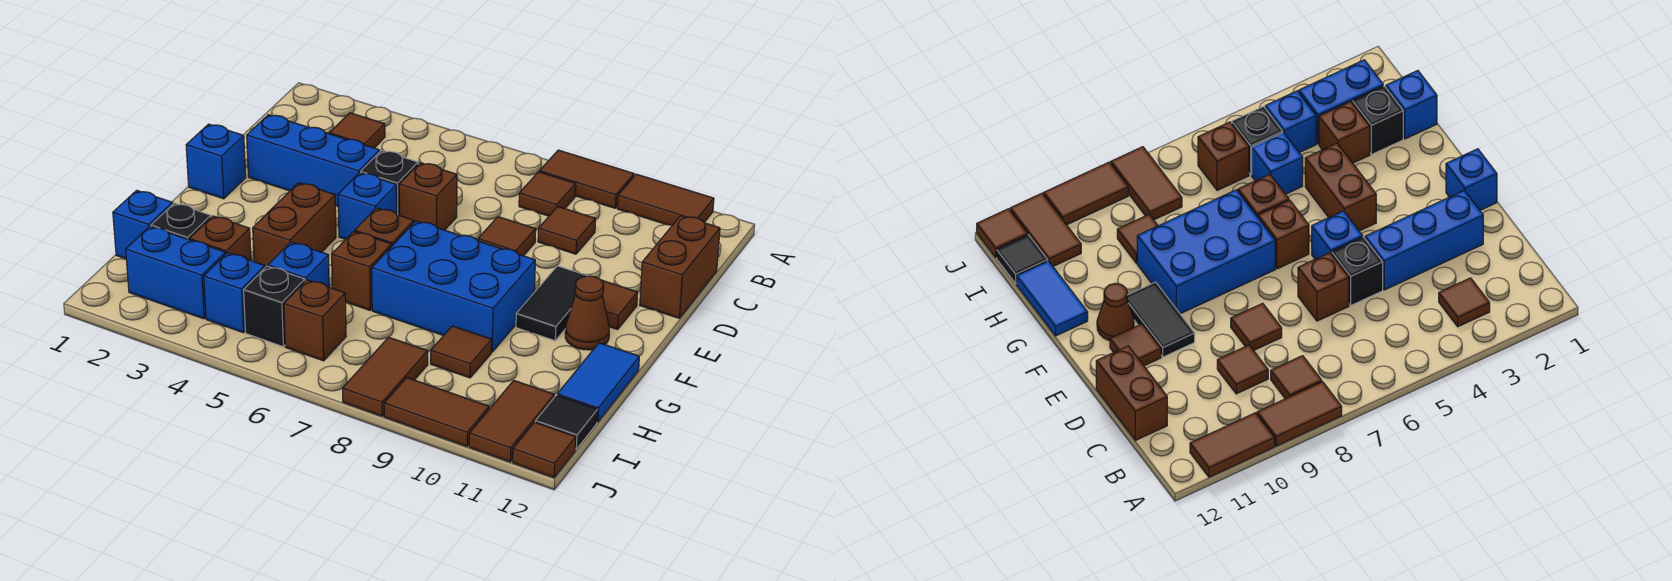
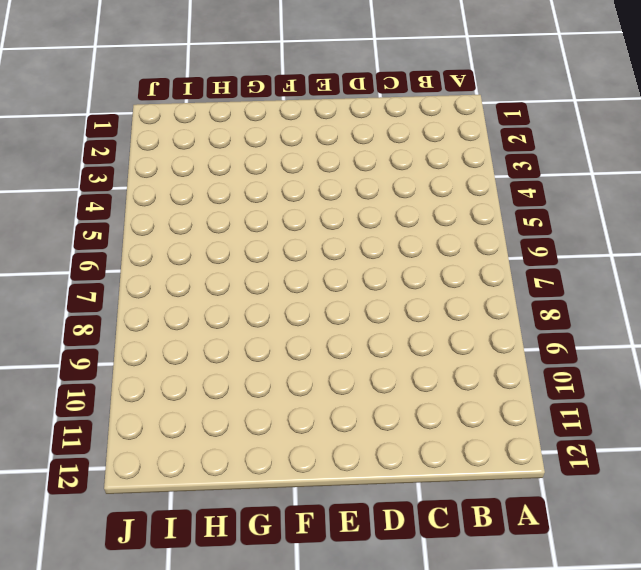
none -> brown 1x2 tile [539,150,634,208]
none -> brown 1x2 tile [617,174,714,225]
none -> brown 1x1 tile [329,113,385,148]
none -> brown 1x1 tile [519,172,576,216]

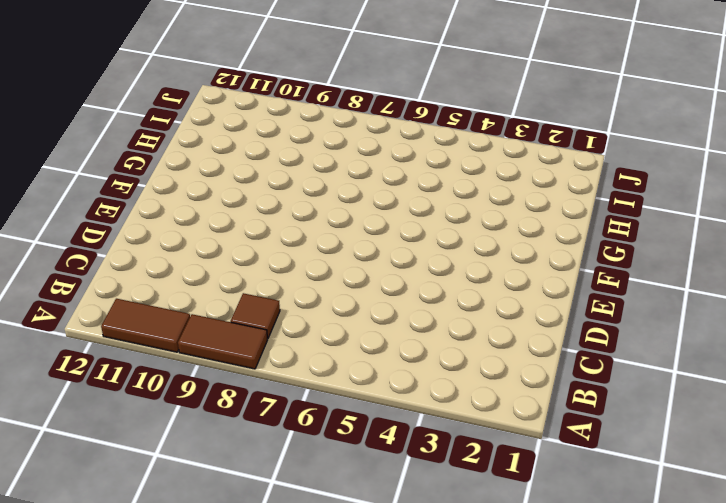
none -> brown 1x1 tile [329,113,385,148]
none -> brown 1x1 tile [538,207,596,254]
none -> brown 1x2 brick [640,216,720,318]
none -> blue 1x3 brick [247,115,380,206]

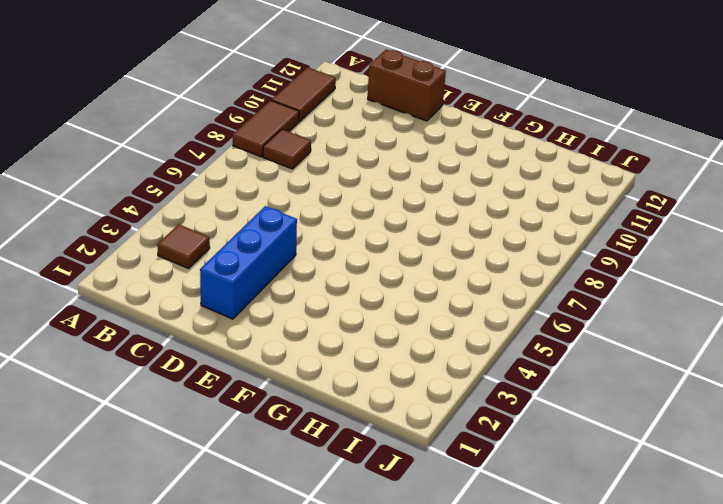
none -> brown 1x1 tile [538,207,596,254]
none -> black 1x1 brick [361,150,418,215]
none -> brown 1x1 brick [399,163,457,230]
none -> brown 1x1 tile [478,217,536,256]

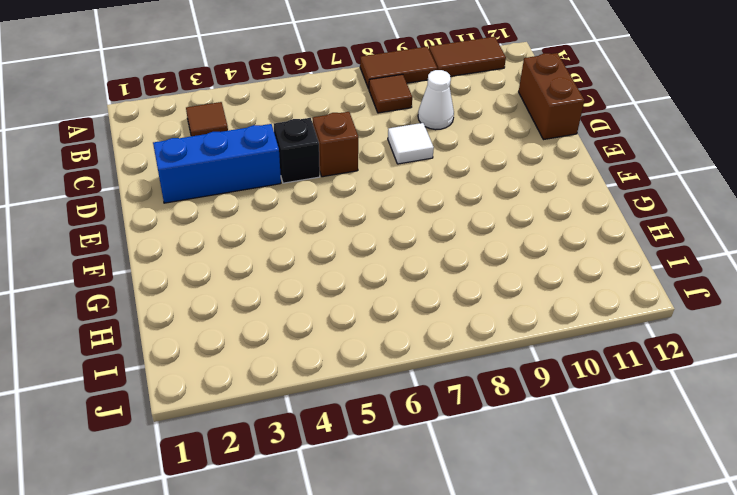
white 1x1 cone [418,70,454,130] -> brown 1x1 tile [538,207,596,254]
white 1x1 tile [388,123,434,164] -> brown 1x1 tile [478,217,536,256]
none -> blue 1x1 brick [186,124,246,199]
none -> blue 1x1 brick [338,173,397,239]
none -> black 1x2 tile [516,266,587,341]
none -> brown 1x1 tile [601,280,638,329]

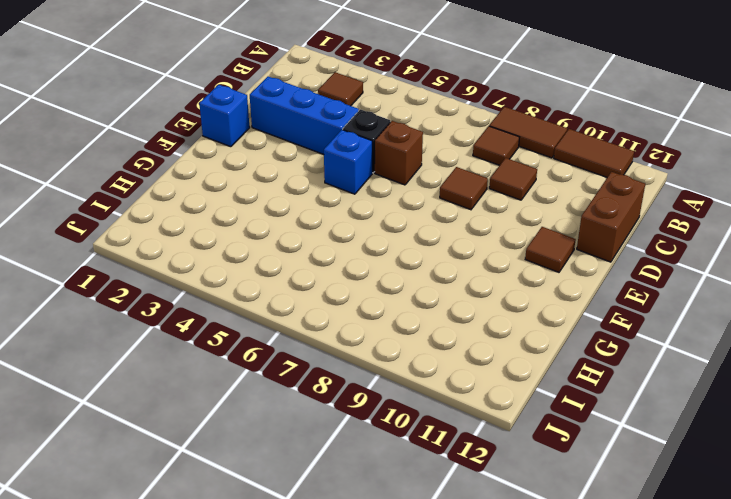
none -> black 1x2 tile [516,266,587,341]
none -> brown 1x2 brick [253,183,336,267]
none -> brown 1x1 brick [355,208,414,246]
none -> blue 2x3 brick [372,221,535,352]

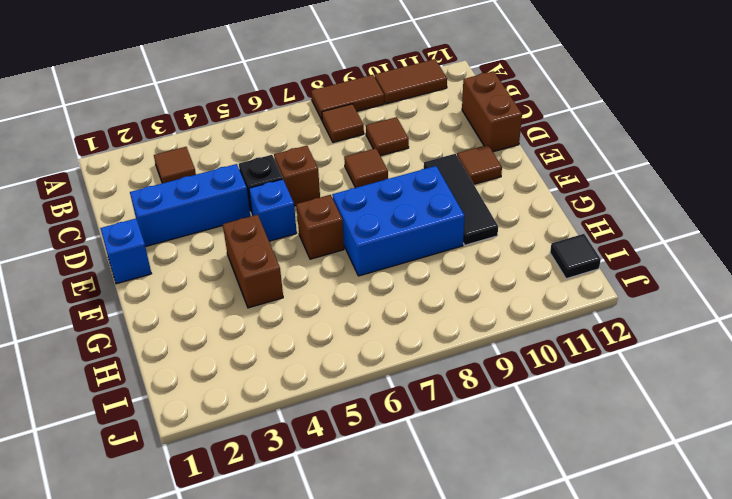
black 1x3 tile [424,154,498,245] -> black 1x2 tile [516,266,587,341]
none -> brown 1x1 cone [565,276,609,350]
none -> brown 1x1 brick [332,231,392,310]
none -> blue 1x2 tile [557,343,639,422]
none -> blue 1x1 brick [113,190,173,259]

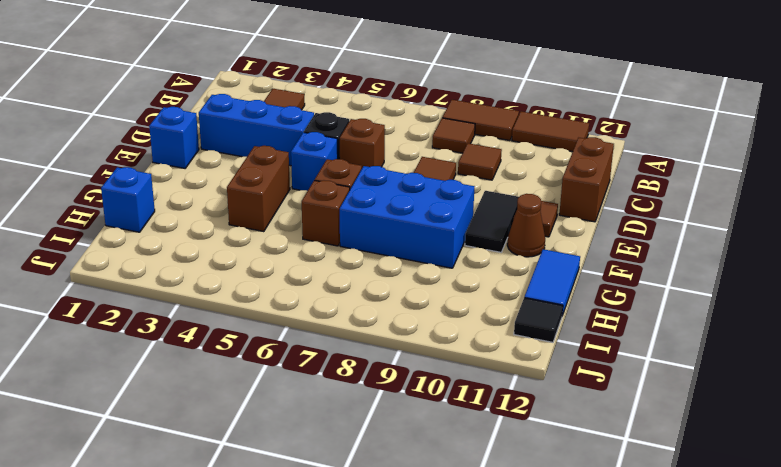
none -> black 1x1 brick [151,203,211,240]
none -> brown 1x1 brick [189,216,251,261]
none -> blue 1x1 brick [268,242,329,287]
none -> brown 1x1 tile [431,326,492,378]

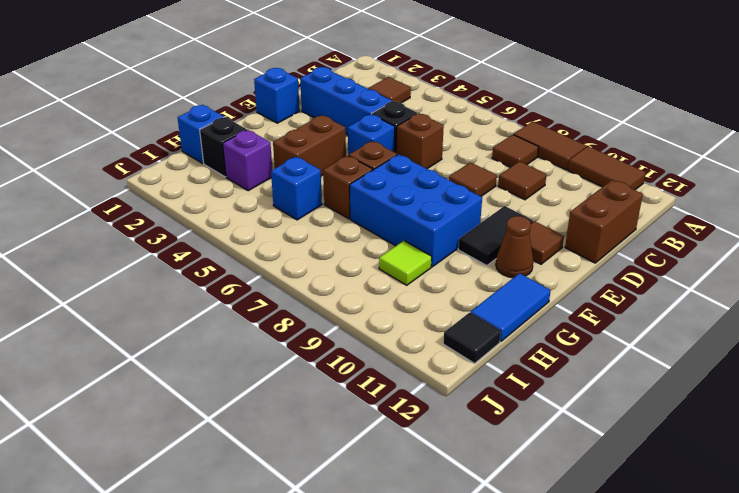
purple 1x1 brick [223,130,272,191] -> brown 1x1 brick [189,216,251,261]
lime 1x1 tile [379,241,432,285] -> brown 1x1 tile [431,326,492,378]
none -> blue 1x2 brick [126,226,225,319]
none -> blue 1x1 brick [204,253,265,333]
none -> black 1x1 brick [244,266,305,346]
none -> brown 1x1 brick [284,280,346,361]

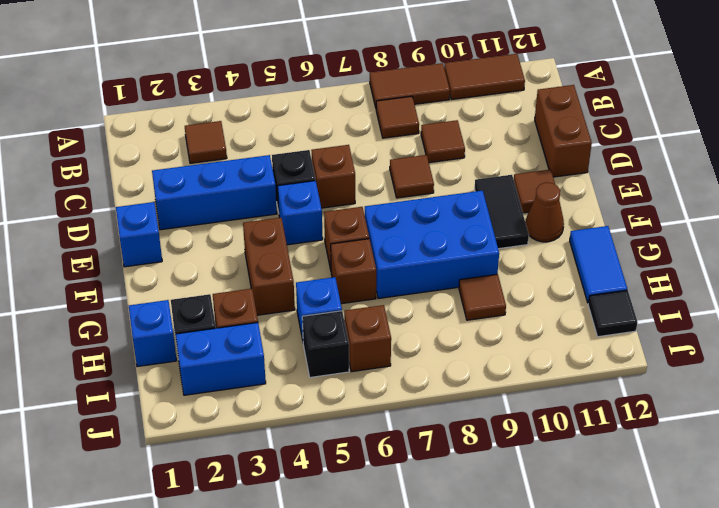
none -> blue 1x1 brick [204,253,265,333]
none -> brown 1x2 tile [342,337,428,416]
none -> brown 1x2 tile [469,380,554,462]
none -> brown 1x2 tile [384,378,489,446]

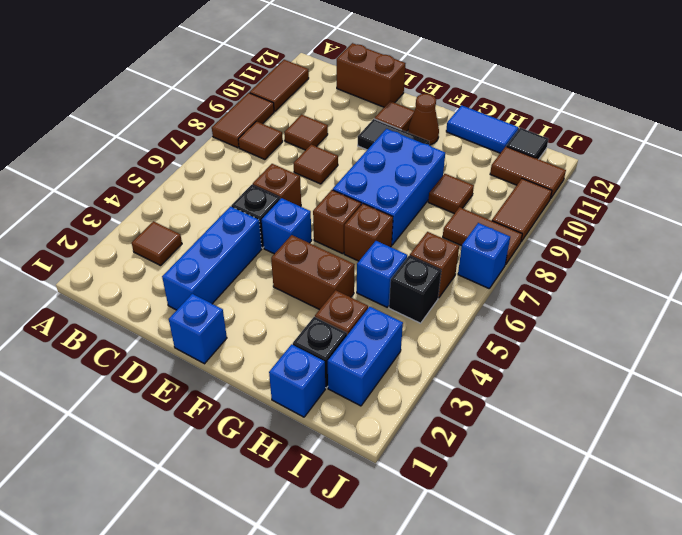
blue 1x1 brick [458,223,510,289] -> blue 1x1 brick moved to [204,253,265,333]
none -> brown 1x1 tile [513,422,576,478]

